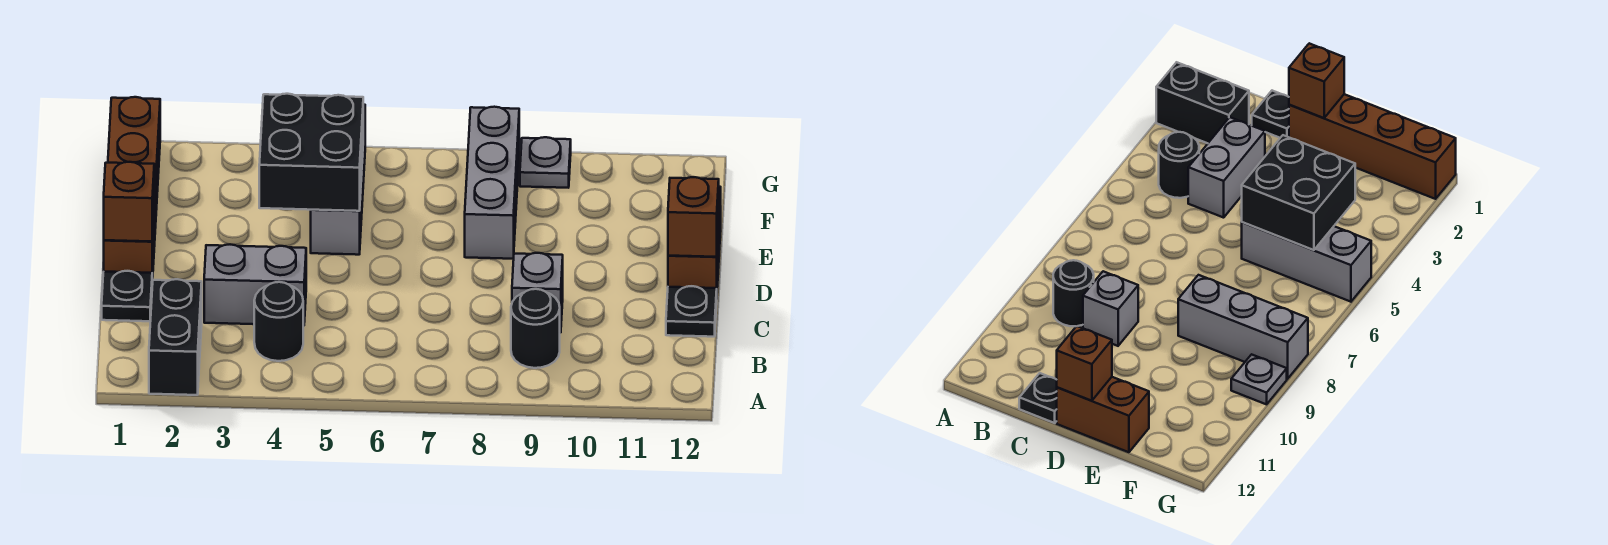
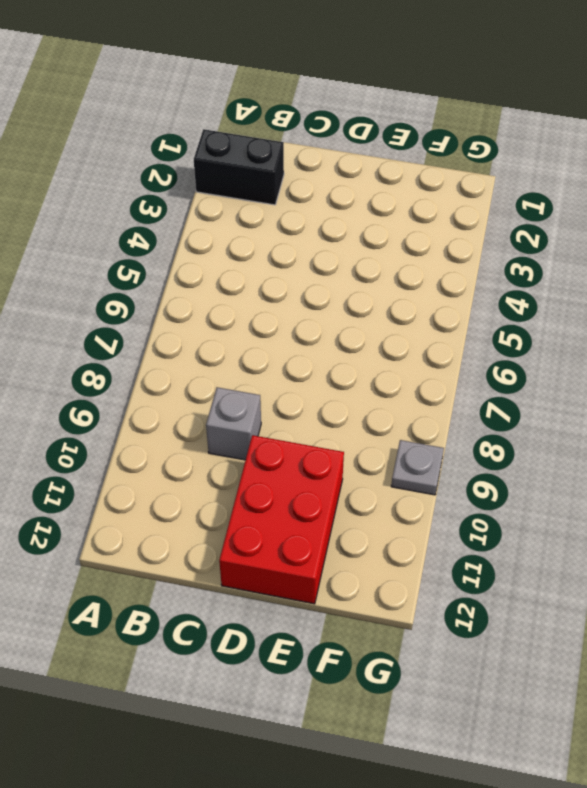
red 2x3 brick [219,435,344,604] -> brown 1x2 brick [668,187,721,288]
none -> black 1x1 round brick [254,282,303,361]
none -> black 1x1 round brick [511,289,560,368]
none -> black 1x1 plate [102,271,152,321]

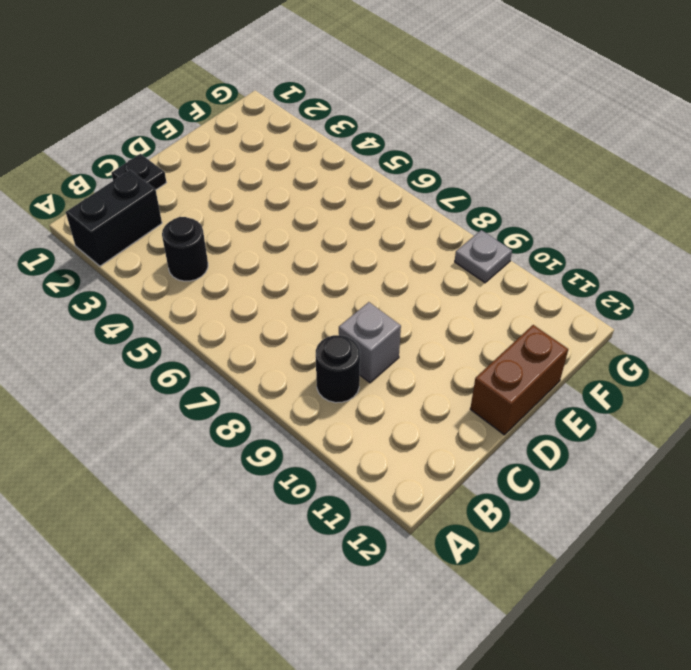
none -> grey 1x2 brick [204,244,306,326]
none -> black 1x1 plate [666,286,717,337]
none -> brown 1x4 brick [104,97,160,283]

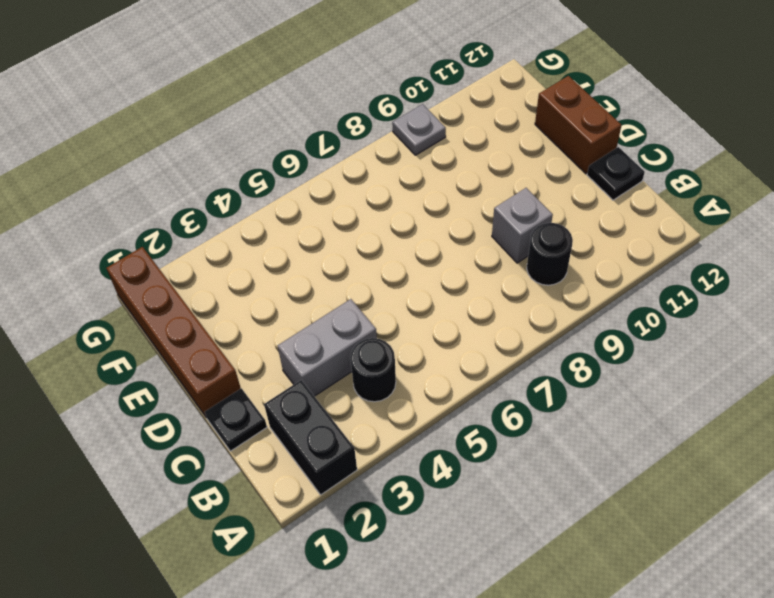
none -> grey 1x3 brick [311,105,365,255]
none -> grey 1x3 brick [465,107,519,259]
none -> brown 1x1 brick [104,162,154,242]

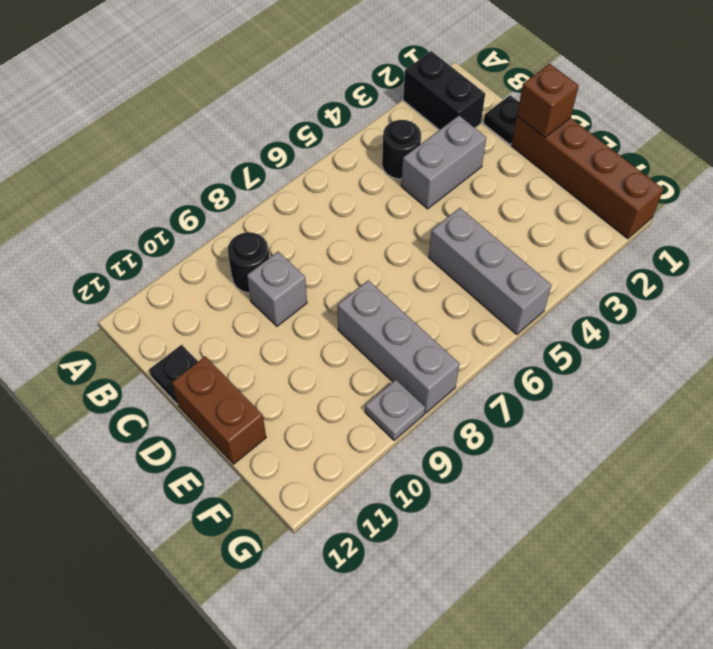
none -> brown 1x1 brick [668,177,719,257]
none -> black 2x2 brick [259,94,363,211]

